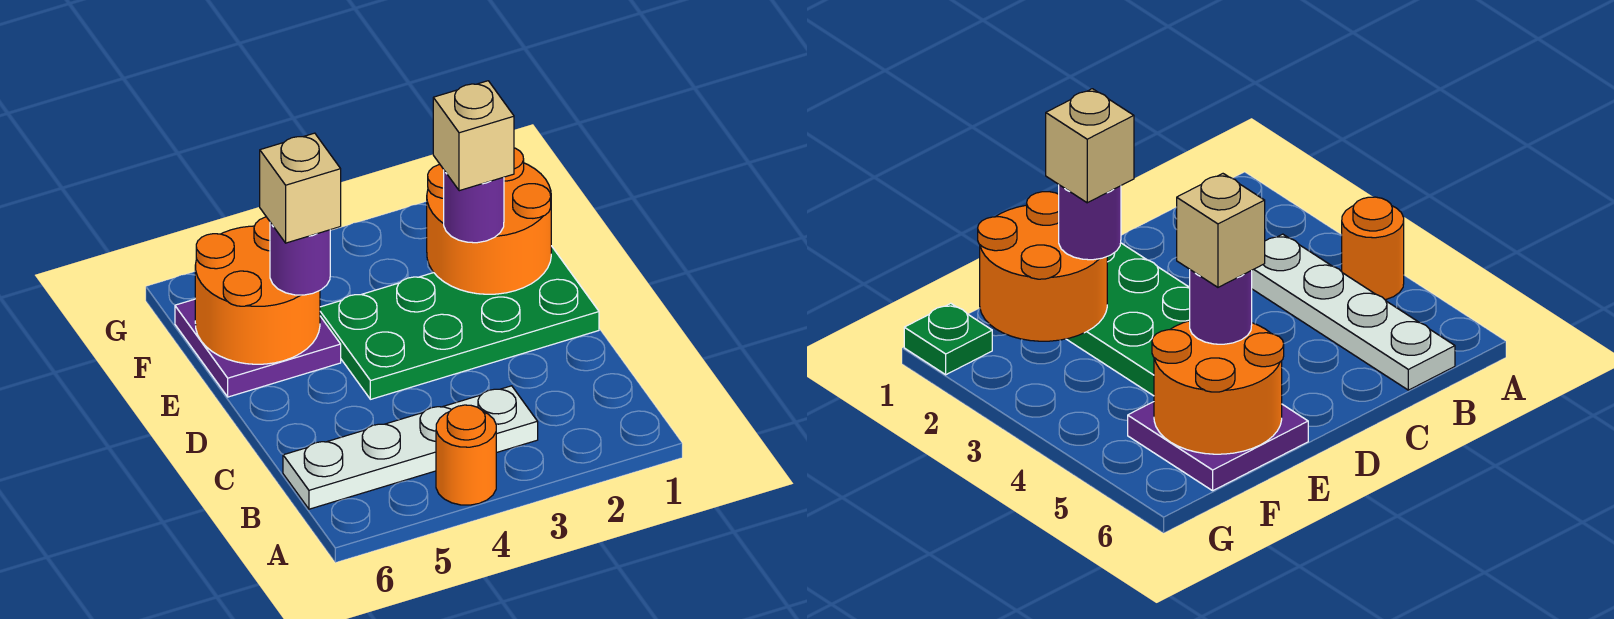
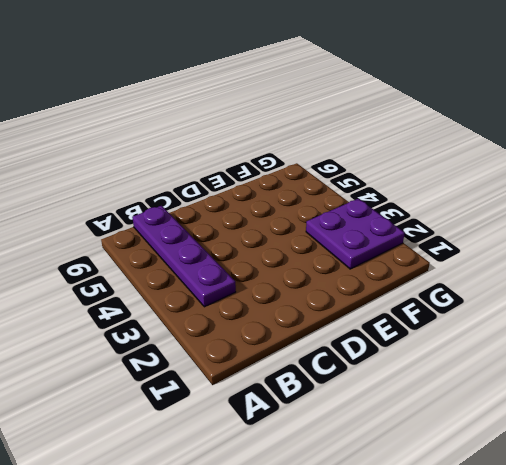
purple 1x4 plate [132,206,236,307] -> white 1x4 plate [283,386,538,509]
purple 2x2 plate [306,199,405,269] -> purple 2x2 plate moved to [175,299,341,397]
none -> orange 1x1 round brick [436,405,496,505]
none -> green 2x4 plate [320,246,599,399]

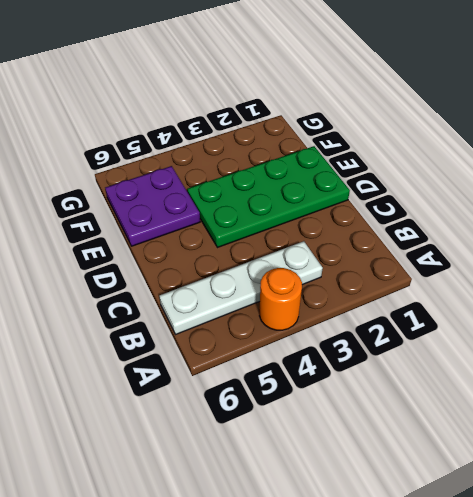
none -> green 1x1 plate [904,303,992,375]
none -> orange 2x2 round brick [427,148,551,294]

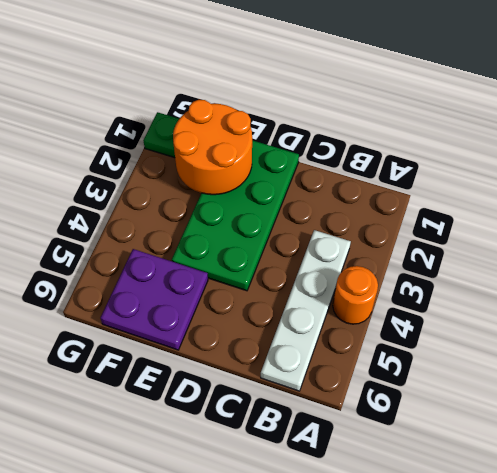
none -> orange 2x2 round brick [195,217,320,364]
none -> purple 1x1 round brick [444,171,504,243]

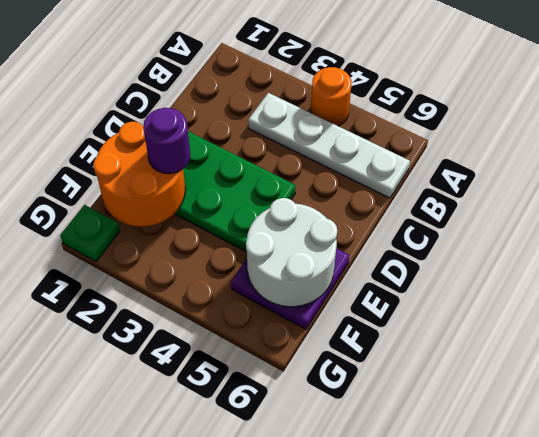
white 2x2 round brick [246,198,337,307] -> orange 2x2 round brick [195,217,320,364]
none -> purple 1x1 round brick [270,222,330,295]
none -> tan 1x1 brick [433,81,514,191]

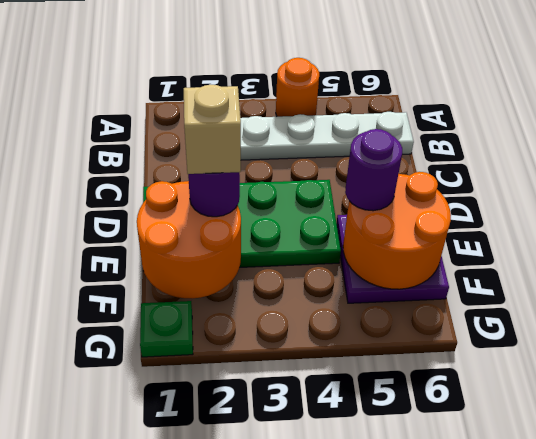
none -> tan 1x1 brick [260,133,341,243]

